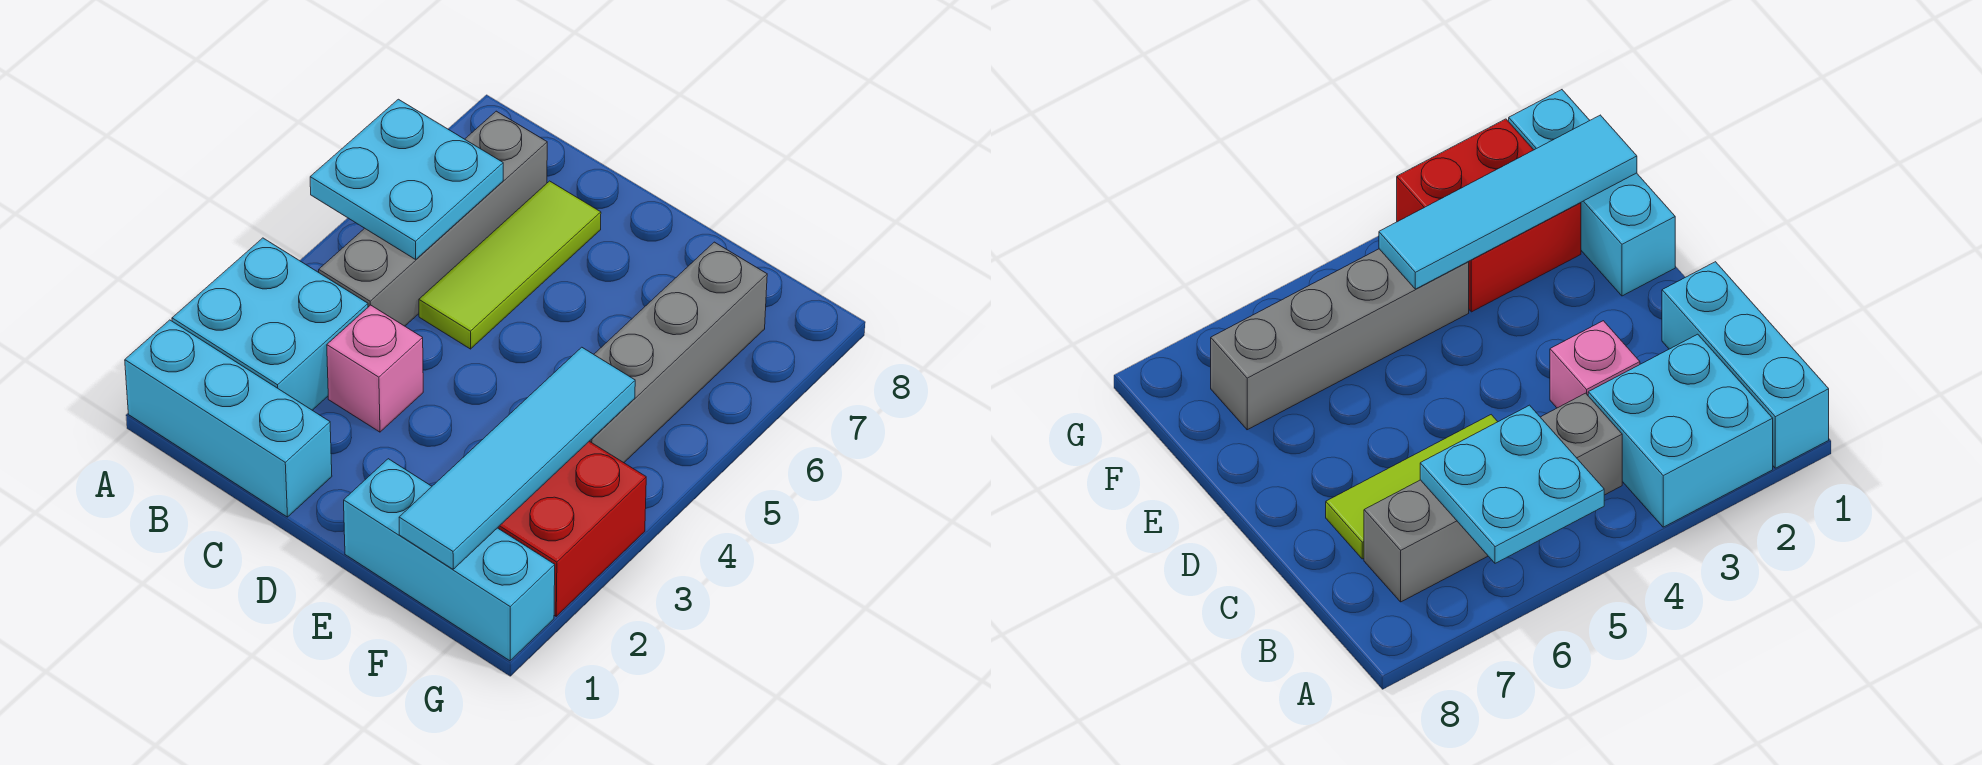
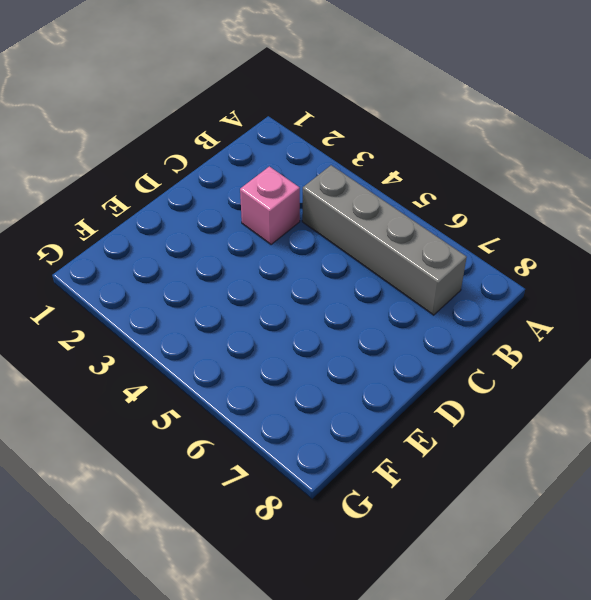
none -> cyan 1x3 brick [125,320,332,517]
none -> cyan 2x2 brick [172,238,368,410]

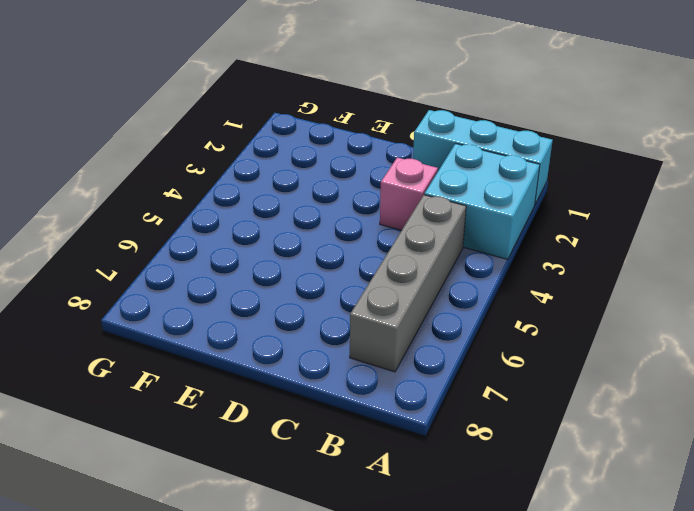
none -> lime 1x3 tile [419,181,601,349]
none -> cyan 1x3 brick [344,459,555,661]

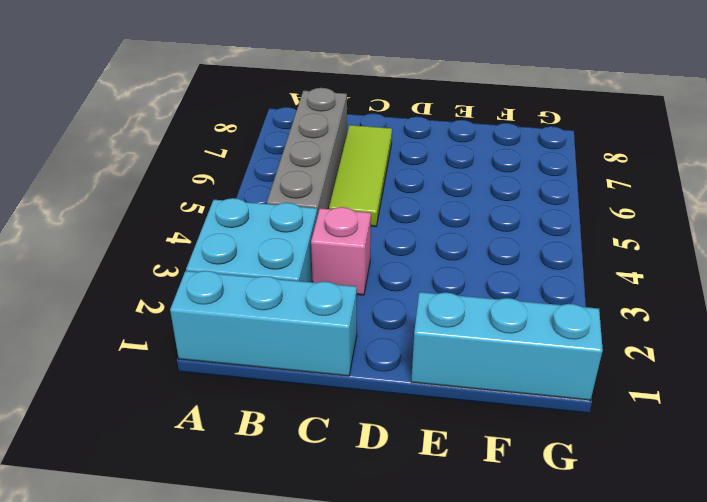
none -> red 2x2 brick [498,441,646,616]
none -> grey 1x4 brick [590,242,767,463]

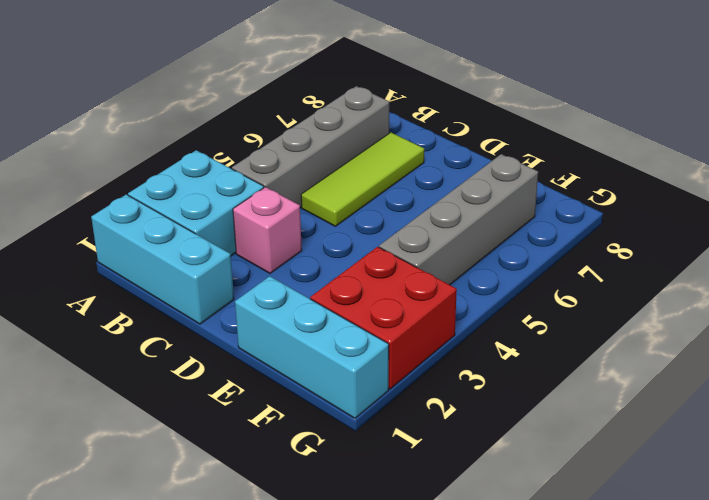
none -> cyan 2x2 plate [310,99,503,259]
none -> cyan 1x4 tile [399,347,635,569]

